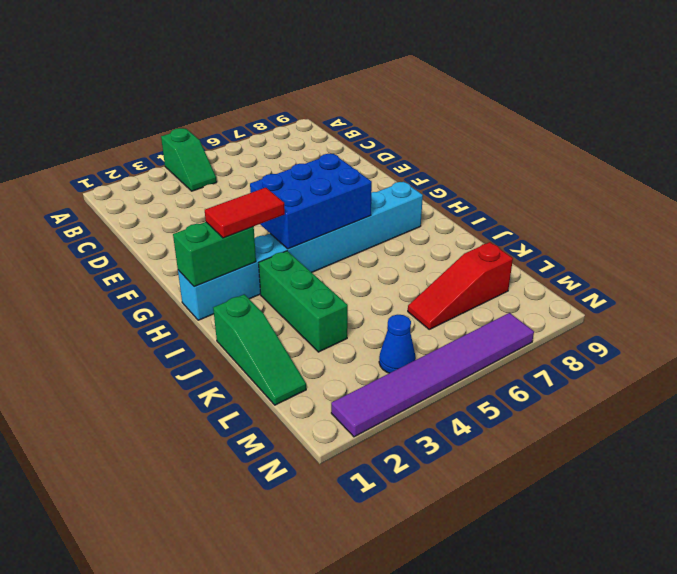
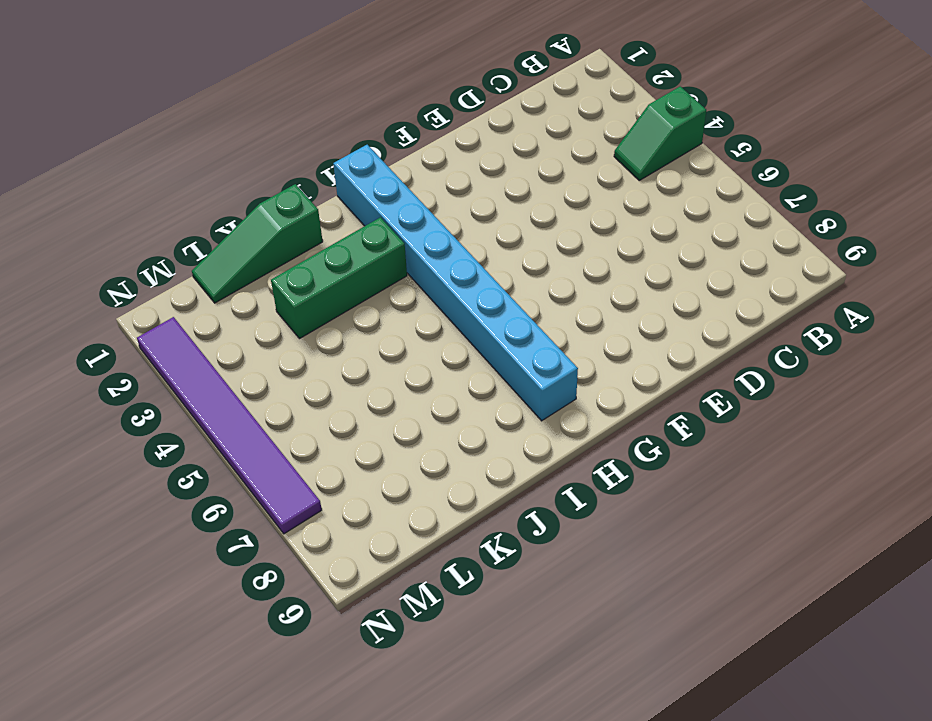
none -> red 1x3 slope [408,242,513,329]
none -> blue 1x1 cone [379,315,416,373]

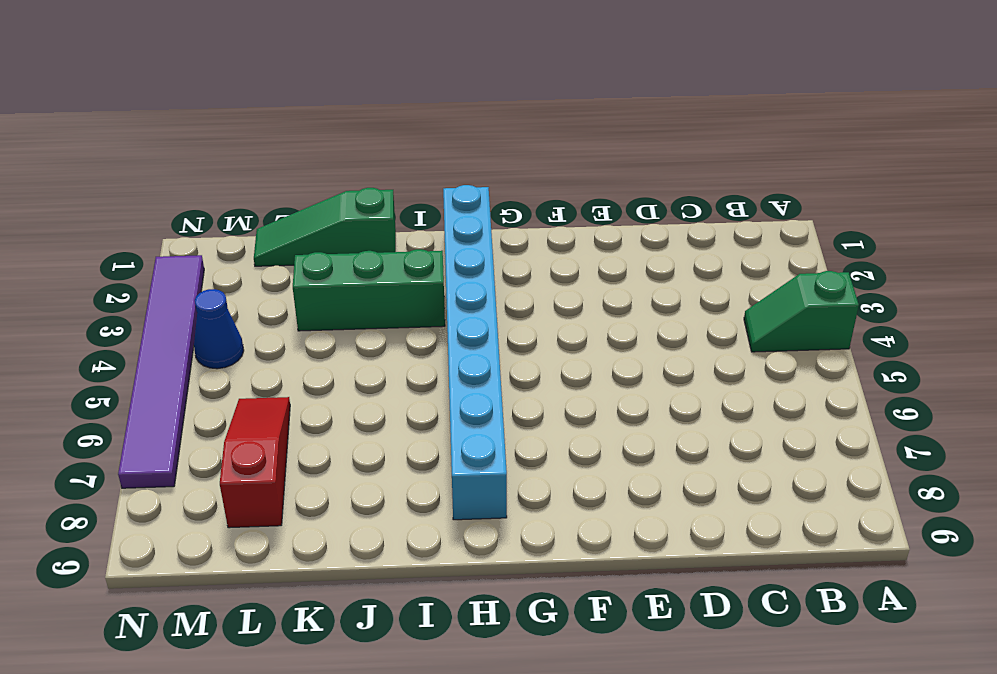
none -> blue 2x3 brick [250,154,372,249]
none -> green 1x2 brick [173,222,256,287]

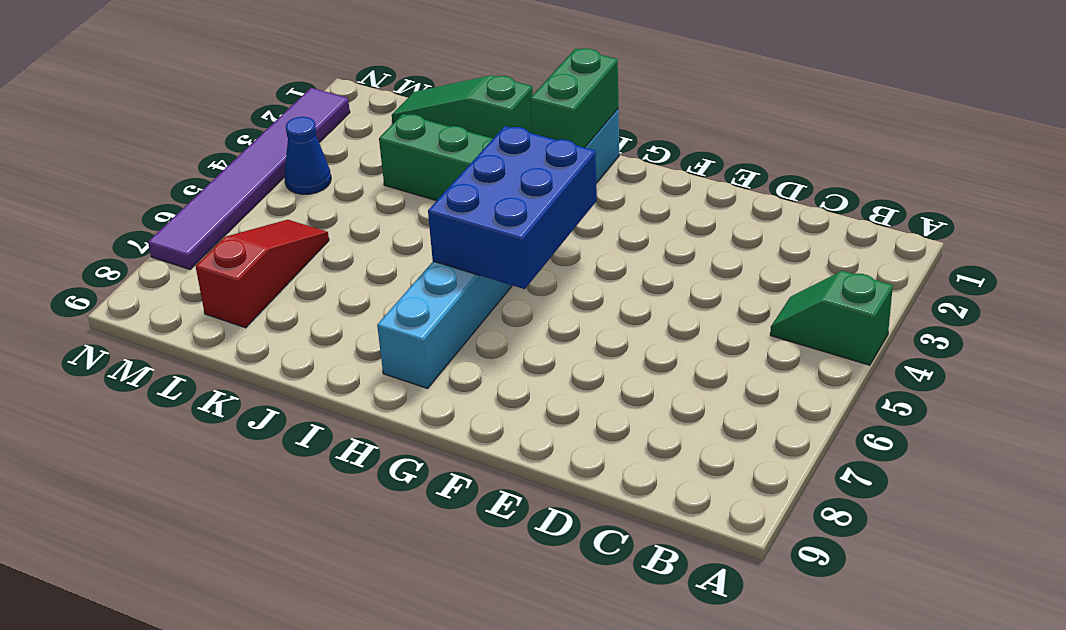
none -> red 1x2 tile [205,188,285,238]

